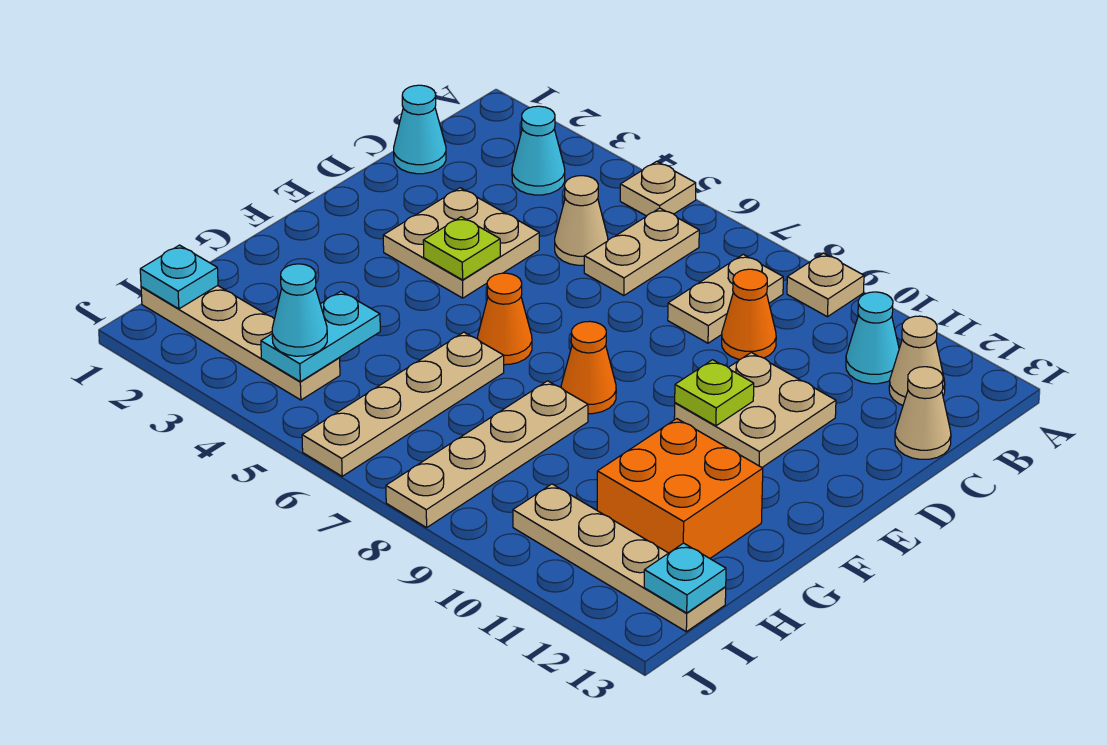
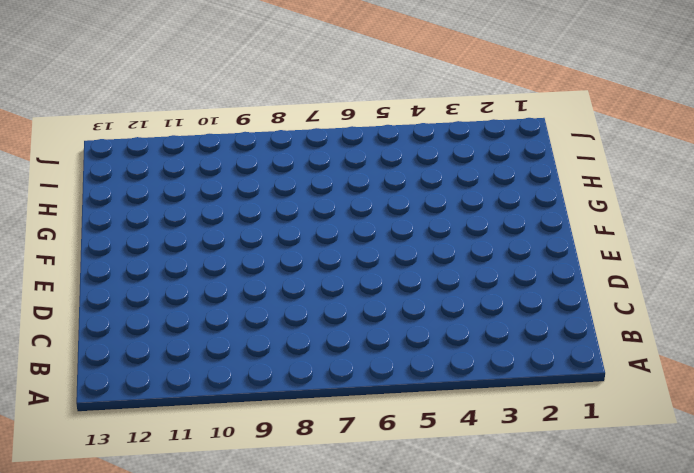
none -> tan 1x1 plate [620,161,696,216]
none -> tan 1x1 plate [787,253,864,317]
none -> cyan 1x1 cone [512,106,565,195]

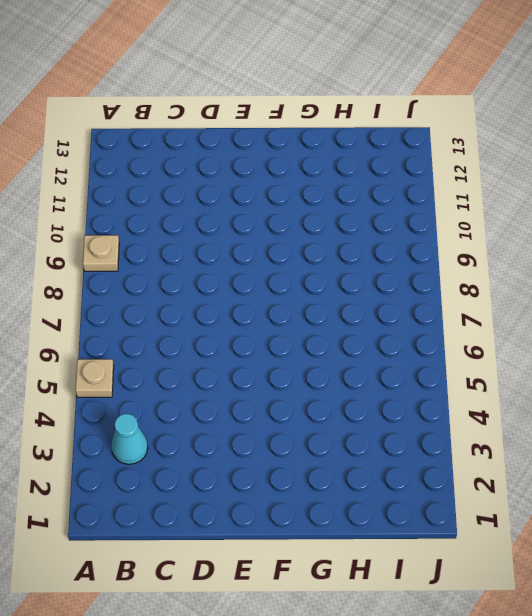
none -> tan 1x2 plate [584,208,699,296]
none -> tan 1x2 plate [668,254,783,343]
none -> cyan 1x1 cone [846,292,899,384]

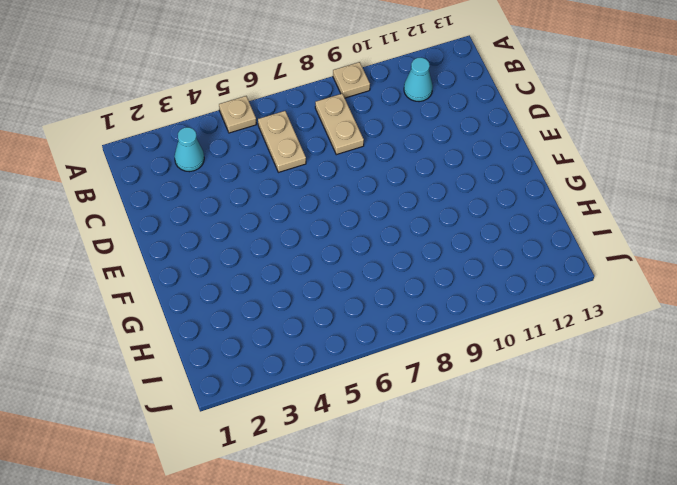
none -> tan 1x1 cone [889,316,945,405]
none -> cyan 1x1 cone [394,85,446,174]
none -> tan 1x1 cone [555,176,608,265]

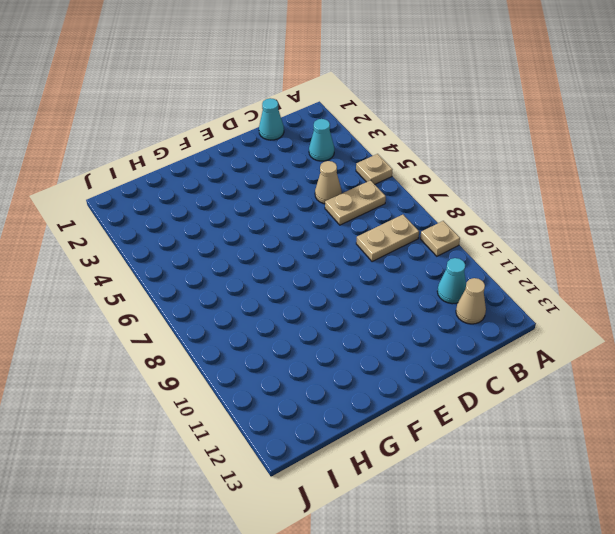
none -> orange 1x1 cone [722,269,776,359]
none -> tan 1x1 cone [895,367,951,459]
none -> tan 2x2 plate [383,188,539,298]

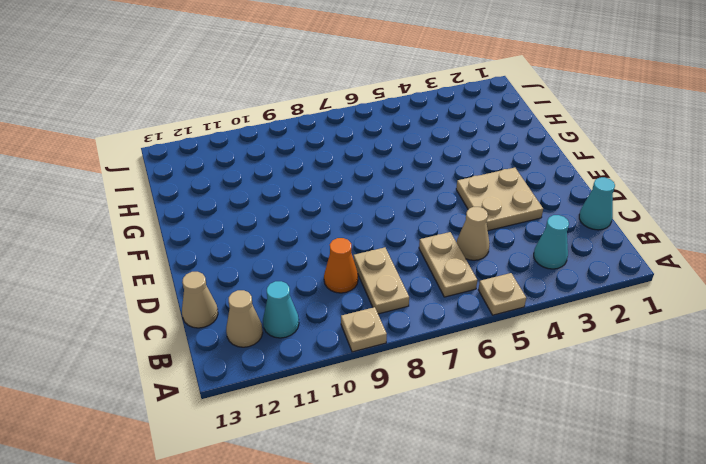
none -> tan 2x2 plate [674,352,836,467]
none -> orange 1x1 cone [478,273,532,365]
none -> orange 1x1 cone [561,321,616,414]

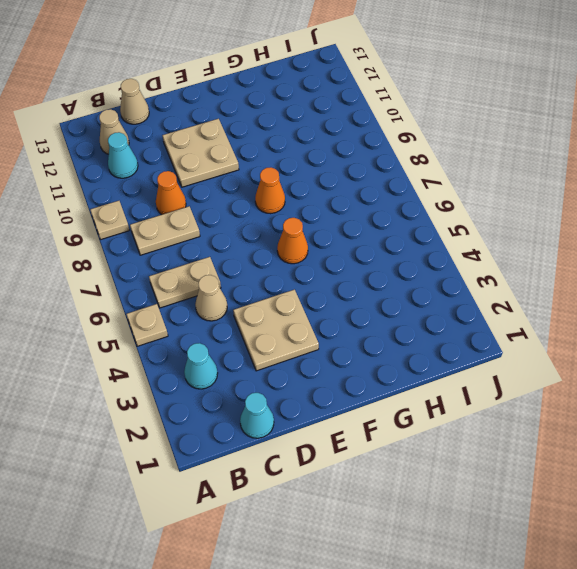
none -> tan 1x4 plate [302,332,504,476]
none -> tan 1x4 plate [386,381,588,528]
none -> orange 2x2 brick [597,419,763,558]

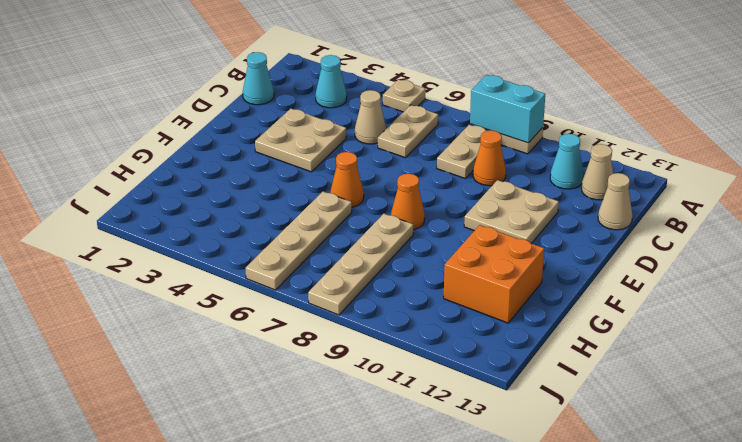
cyan 1x2 brick [470,75,545,143] -> none
none -> tan 1x4 plate [141,286,340,400]
none -> tan 1x4 plate [513,484,726,632]
none -> lime 1x1 plate [423,217,500,280]

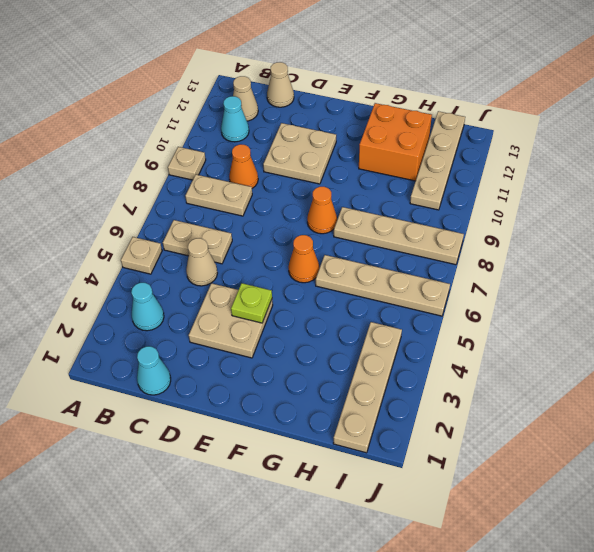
none -> lime 1x1 plate [675,360,754,426]
none -> cyan 1x2 plate [261,291,380,382]
none -> cyan 1x1 plate [140,245,218,309]

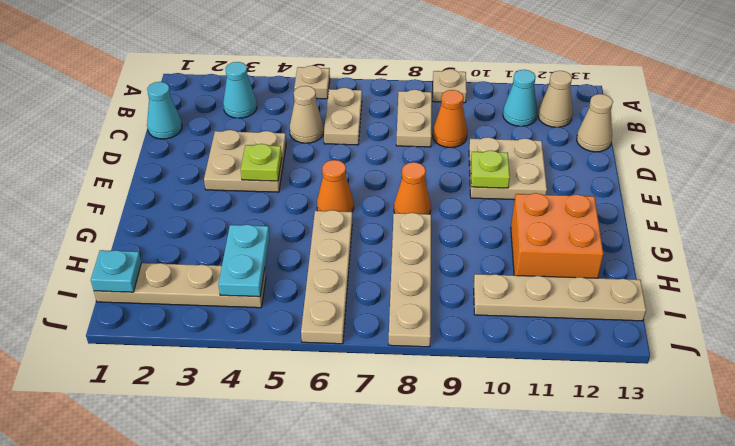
none -> cyan 1x1 plate [644,543,726,613]
none -> cyan 1x1 cone [272,264,327,356]

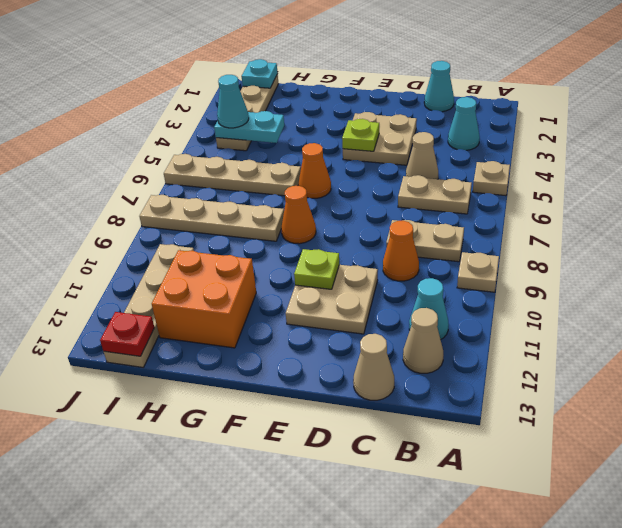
red 1x1 plate [100,312,154,356] -> cyan 1x1 plate [644,543,726,613]

